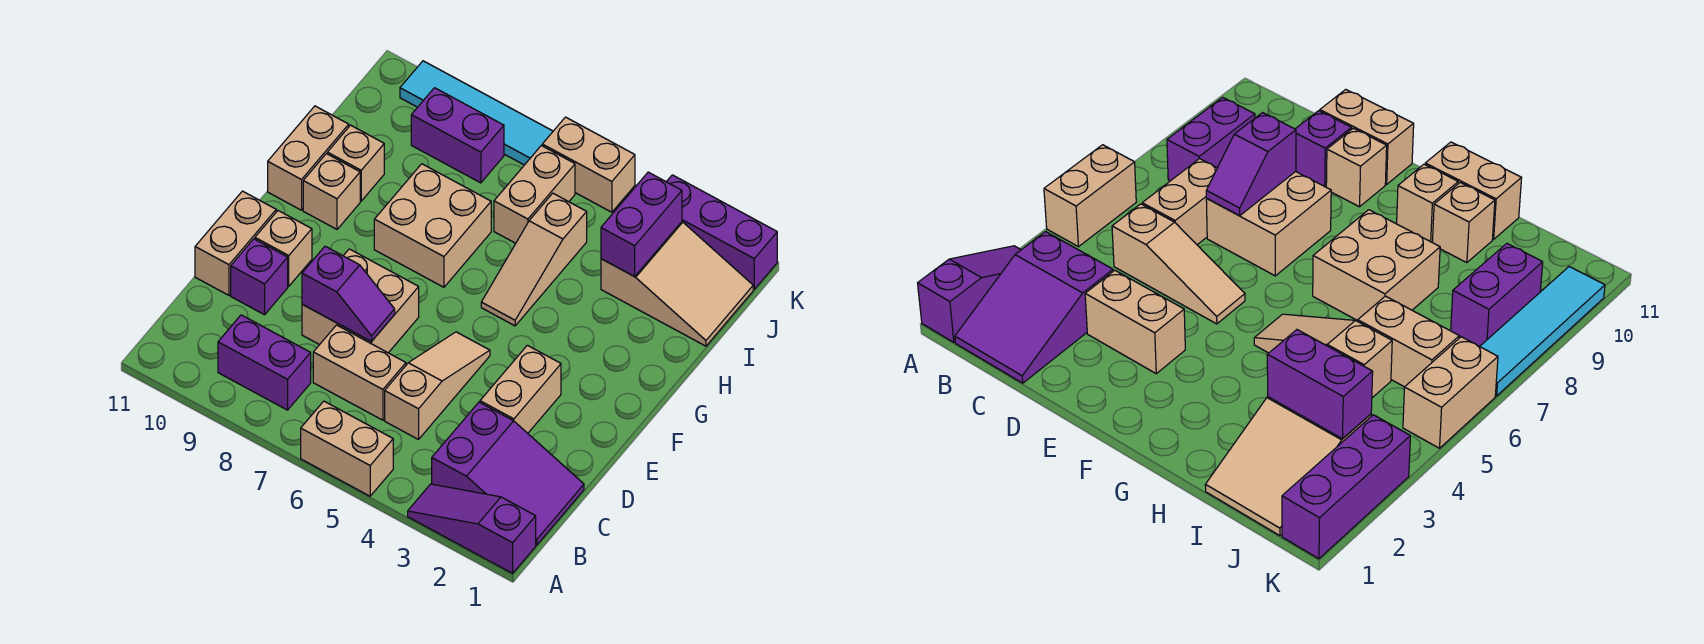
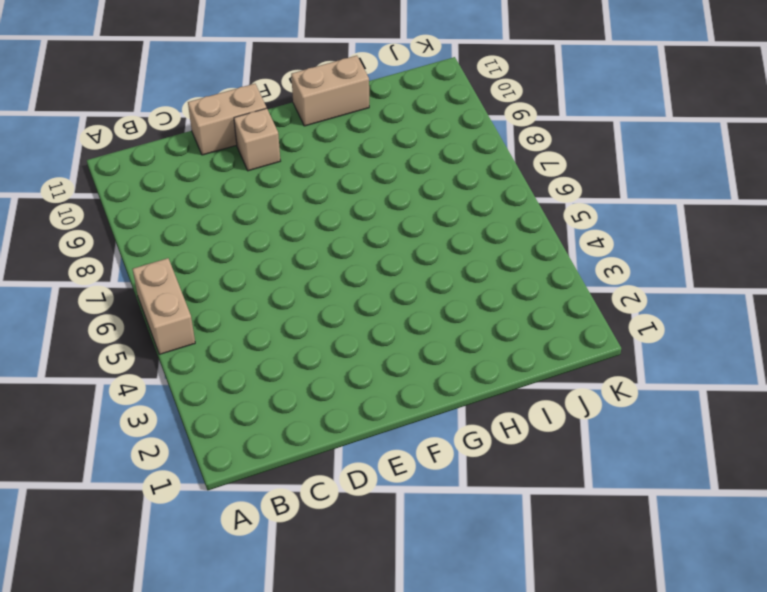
none -> purple 1x3 slope [408,484,536,573]
none -> purple 2x3 slope [432,402,584,545]
none -> purple 1x2 brick [218,315,311,410]

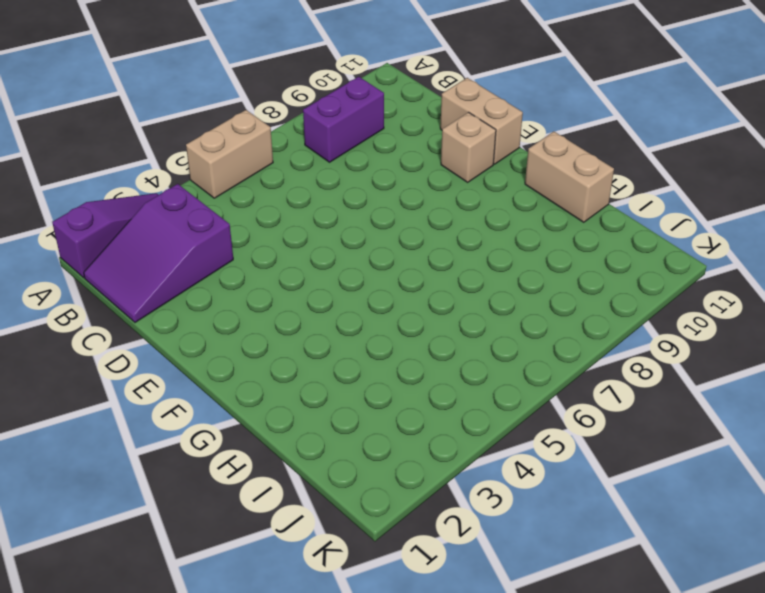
none -> tan 1x3 slope [385,332,490,439]
none -> tan 1x2 brick [313,325,406,420]
none -> tan 1x2 brick [480,345,561,433]

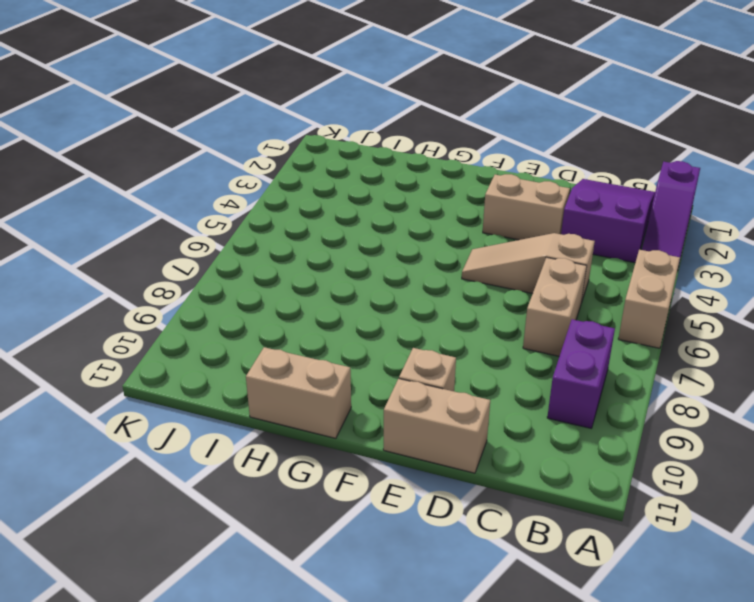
none -> tan 2x2 brick [302,249,419,353]
none -> purple 1x1 brick [231,239,288,315]
none -> tan 1x3 slope [481,193,587,326]

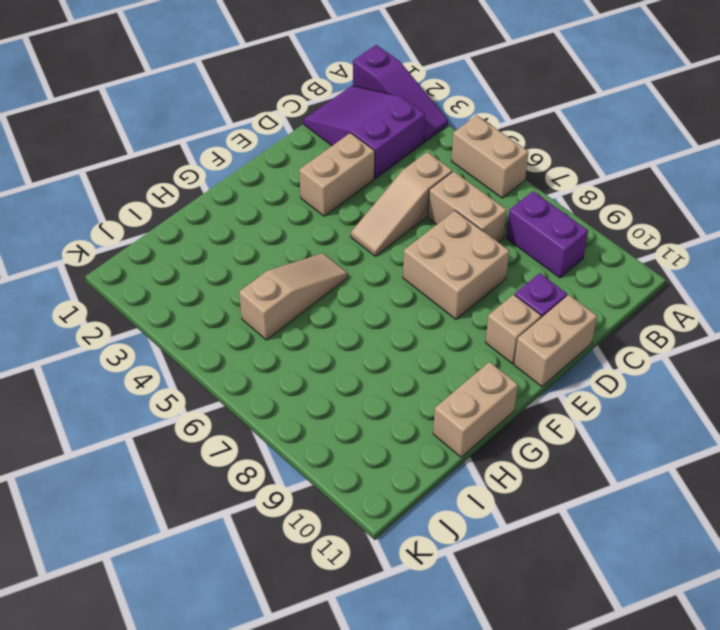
none -> tan 2x2 brick [374,164,491,287]
none -> tan 1x1 brick [303,154,360,229]
none -> tan 1x1 brick [327,125,384,201]

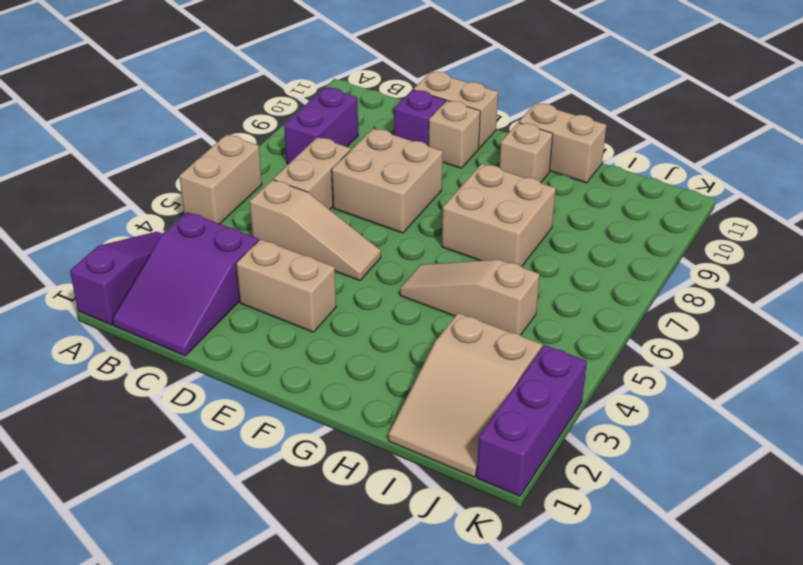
none -> tan 1x1 brick [327,125,384,201]
none -> tan 1x2 brick [494,146,575,243]
none -> purple 1x2 brick [411,88,504,183]

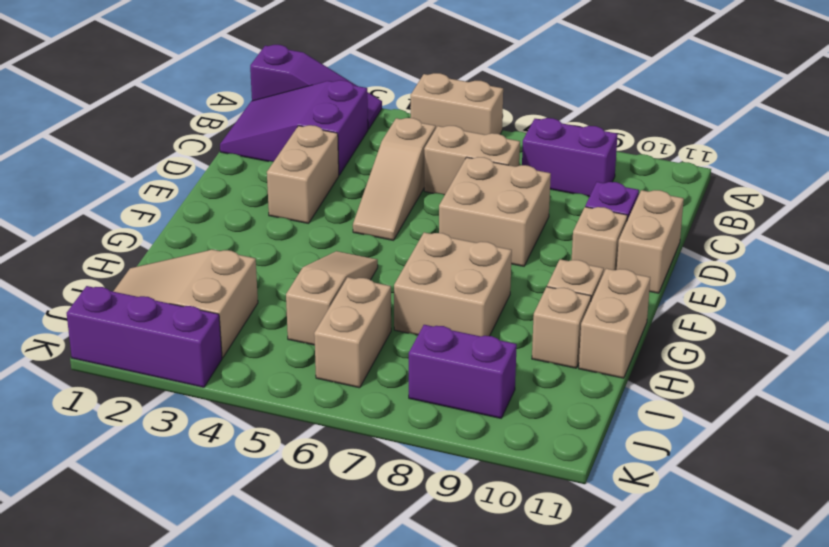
none -> tan 1x2 brick [542,117,635,212]
none -> cyan 1x4 tile [400,61,553,165]
none -> purple 1x2 slope [302,246,395,342]

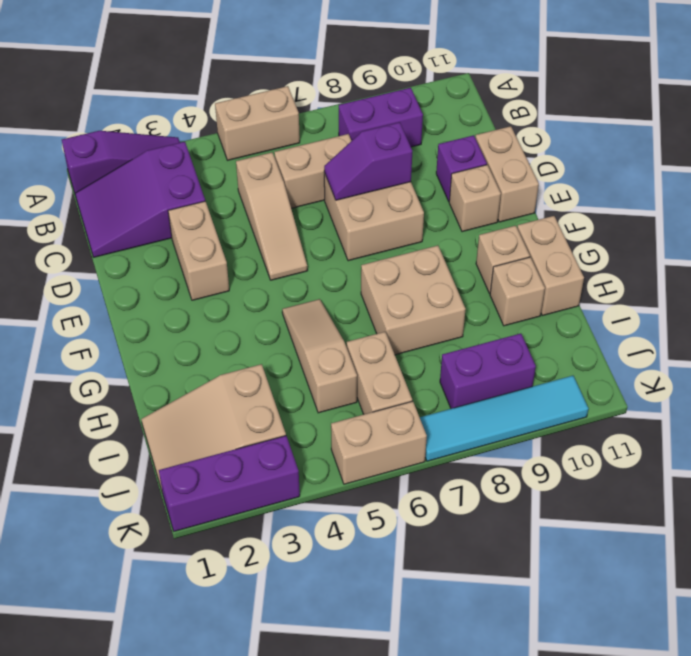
none -> purple 1x2 brick [601,172,682,277]

